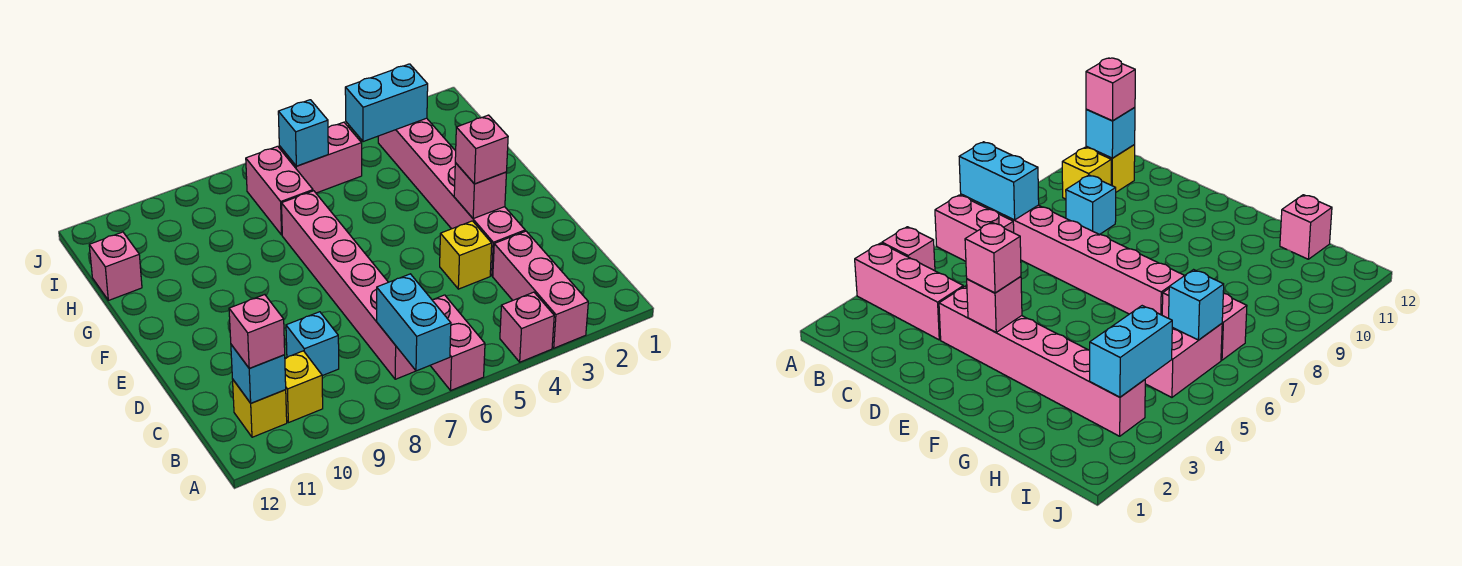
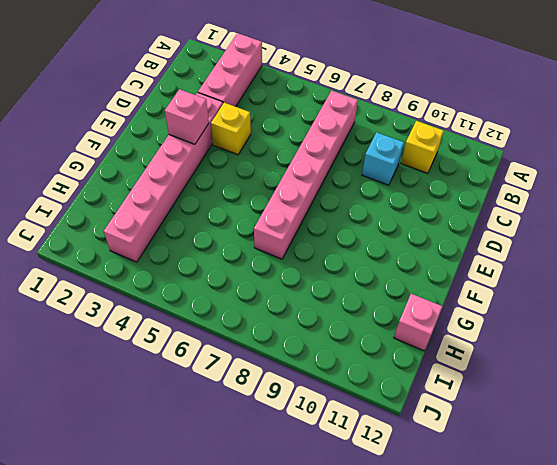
none -> pink 1x1 brick [500,292,554,362]
none -> pink 1x2 brick [430,295,485,390]
none -> yellow 1x1 brick [233,380,287,437]

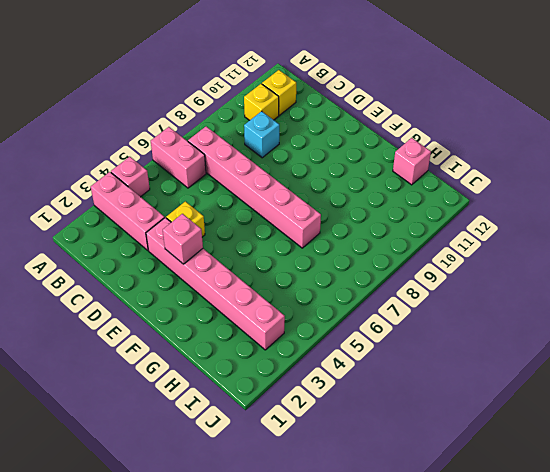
none -> pink 1x2 brick [246,146,313,235]
none -> pink 1x2 brick [279,122,362,193]
none -> cyan 1x2 brick [377,274,451,371]

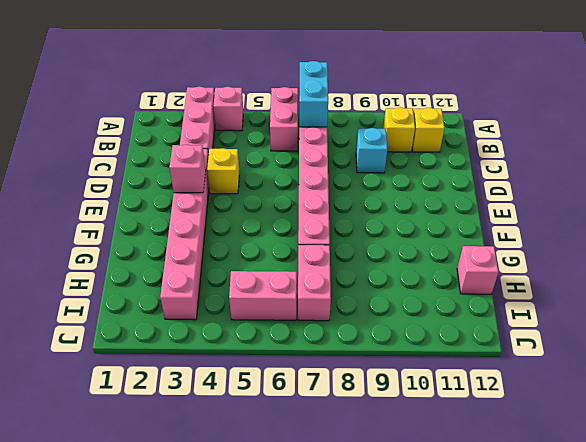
none -> cyan 1x1 brick [231,345,286,403]
none -> cyan 1x2 brick [345,64,428,142]
none -> cyan 1x1 brick [278,100,328,166]

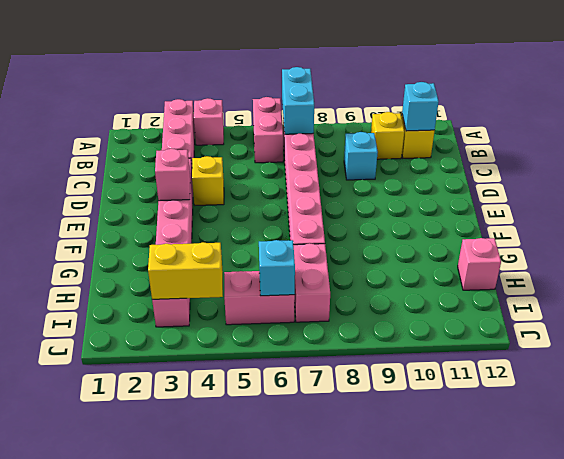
yellow 1x2 brick [148,242,223,299] -> cyan 1x2 brick [345,64,428,142]
none -> pink 1x1 brick [229,295,285,368]
none -> pink 1x1 brick [455,115,508,184]

